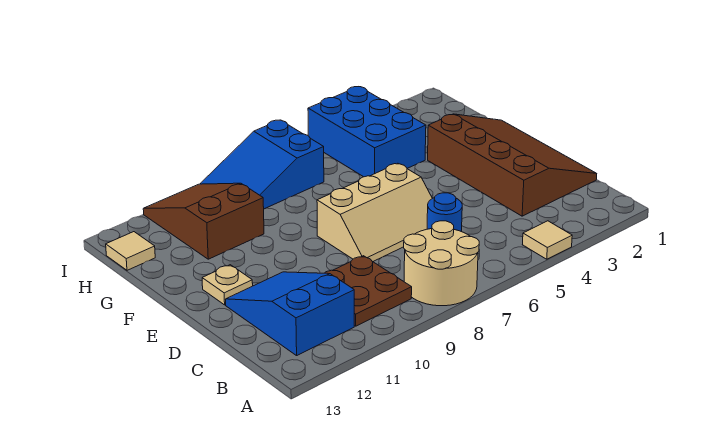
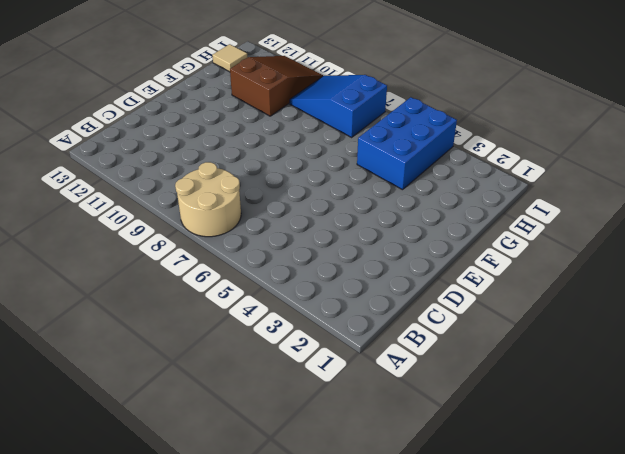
none -> tan 1x1 tile [522,221,572,259]
none -> brown 2x2 plate [325,256,412,326]
none -> blue 2x3 slope [226,272,354,356]

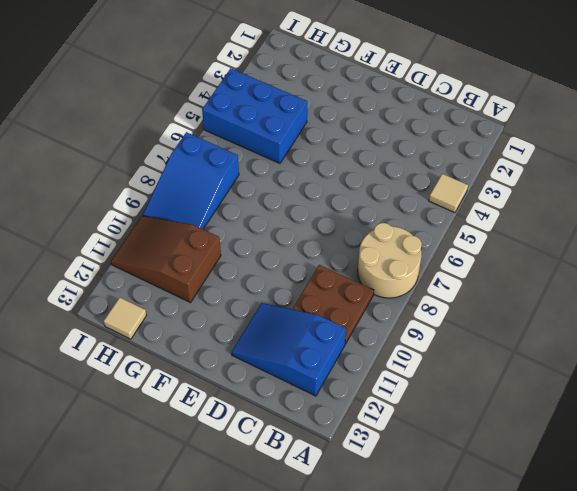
none -> brown 3x4 slope [428,114,597,216]
none -> blue 1x1 round brick [427,193,462,232]
none -> tan 2x3 slope [317,163,432,262]

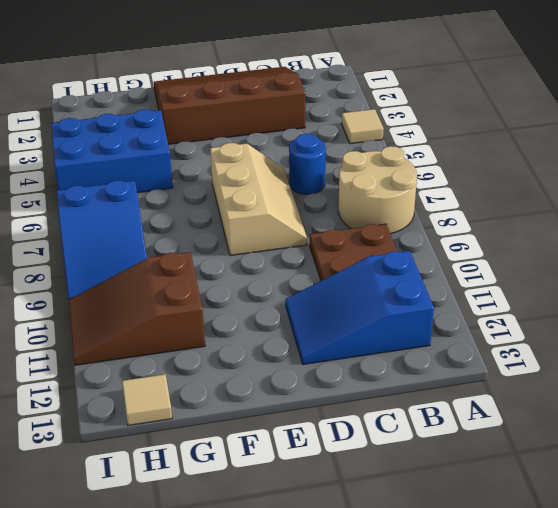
none -> tan 1x1 plate [202,265,253,305]

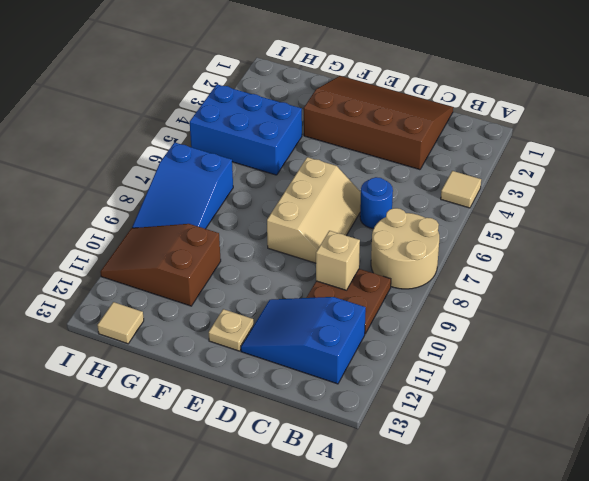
tan 1x1 brick [316,231,360,290] -> none

